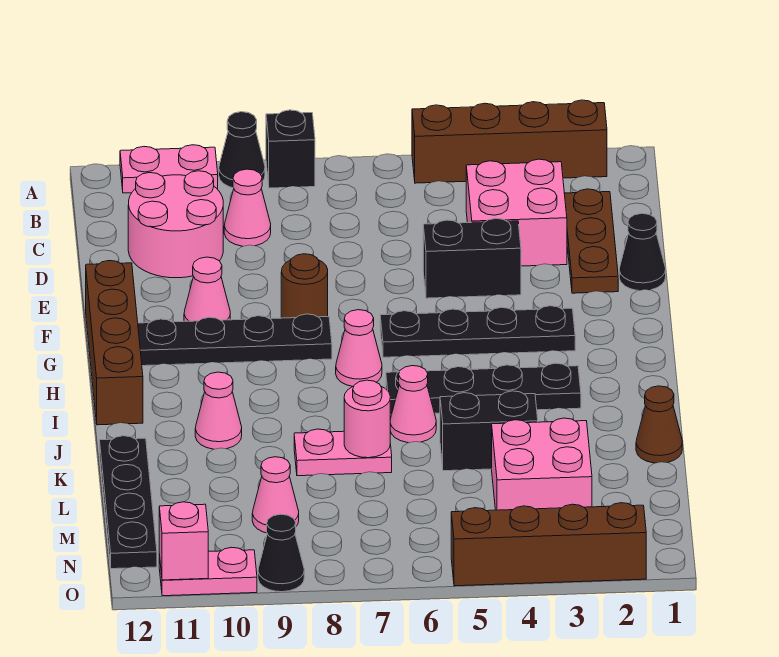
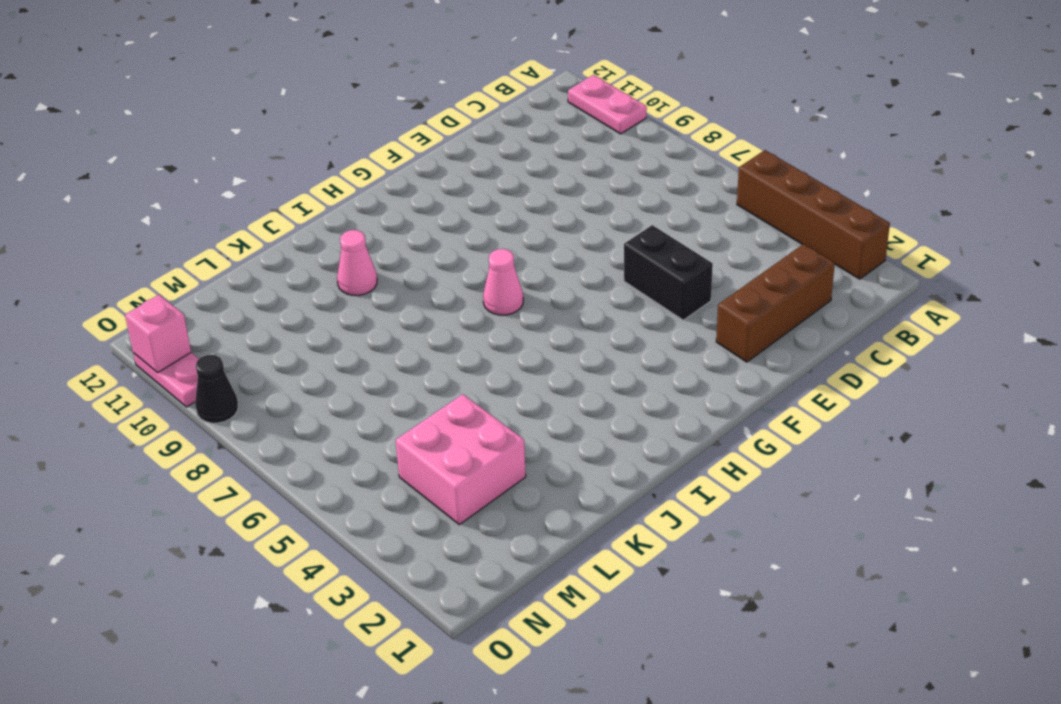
brown 1x3 brick [716,244,835,362] -> brown 1x3 plate [564,189,618,293]
none -> black 1x1 brick [266,110,315,188]
none -> black 1x1 cone [219,112,265,188]
none -> pink 2x2 brick [466,159,567,266]
none -> pink 1x1 cone [224,169,271,246]

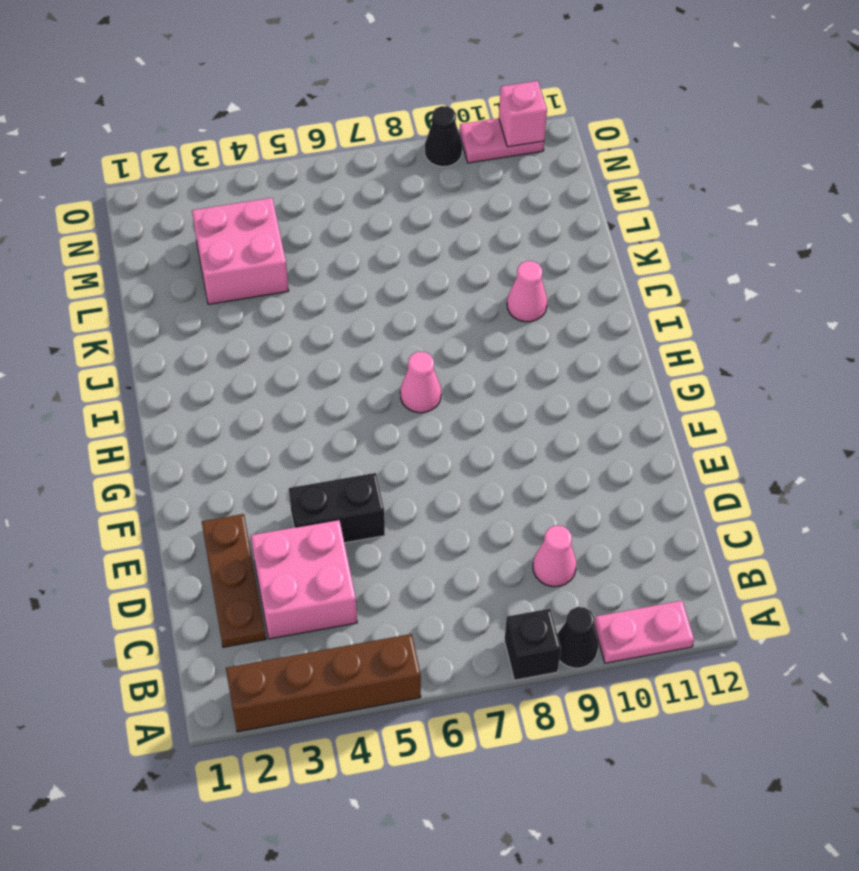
none -> pink 2x2 round brick [128,171,223,278]
none -> black 1x1 cone [619,213,666,291]
none -> brown 1x1 round brick [281,254,328,318]
none -> pink 1x1 cone [184,257,230,321]

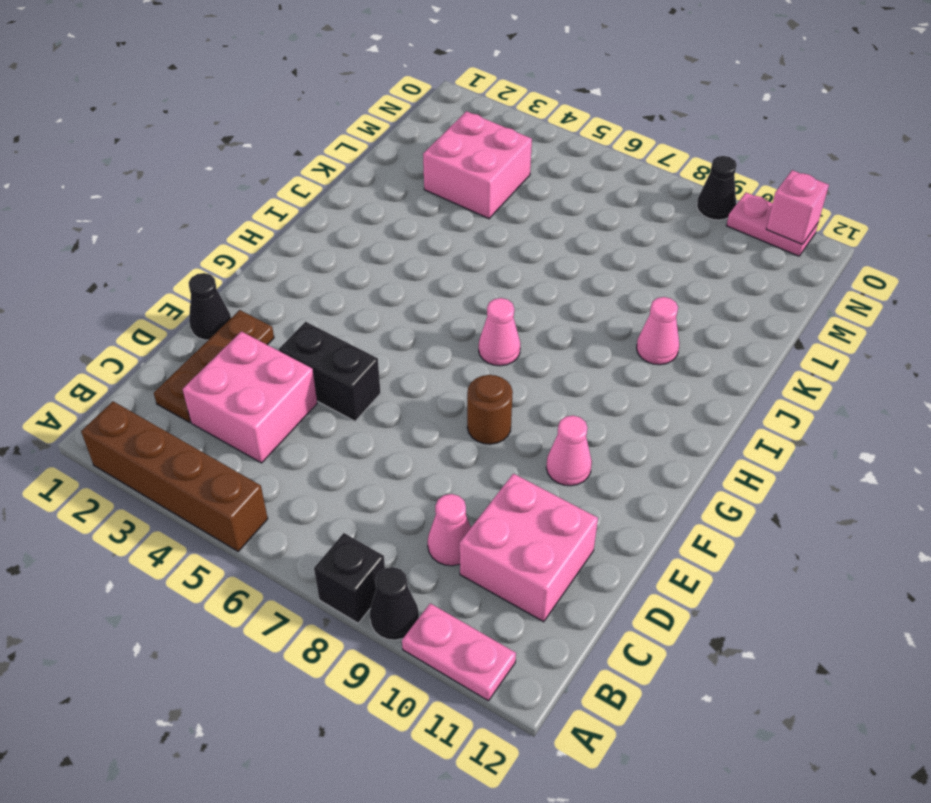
pink 2x2 brick [460,474,598,622] -> pink 2x2 round brick [128,171,223,278]
none -> brown 1x4 brick [86,261,143,425]
none -> black 1x4 plate [380,306,575,357]
none -> black 1x4 plate [138,314,332,366]
none -> black 1x4 plate [386,363,581,415]

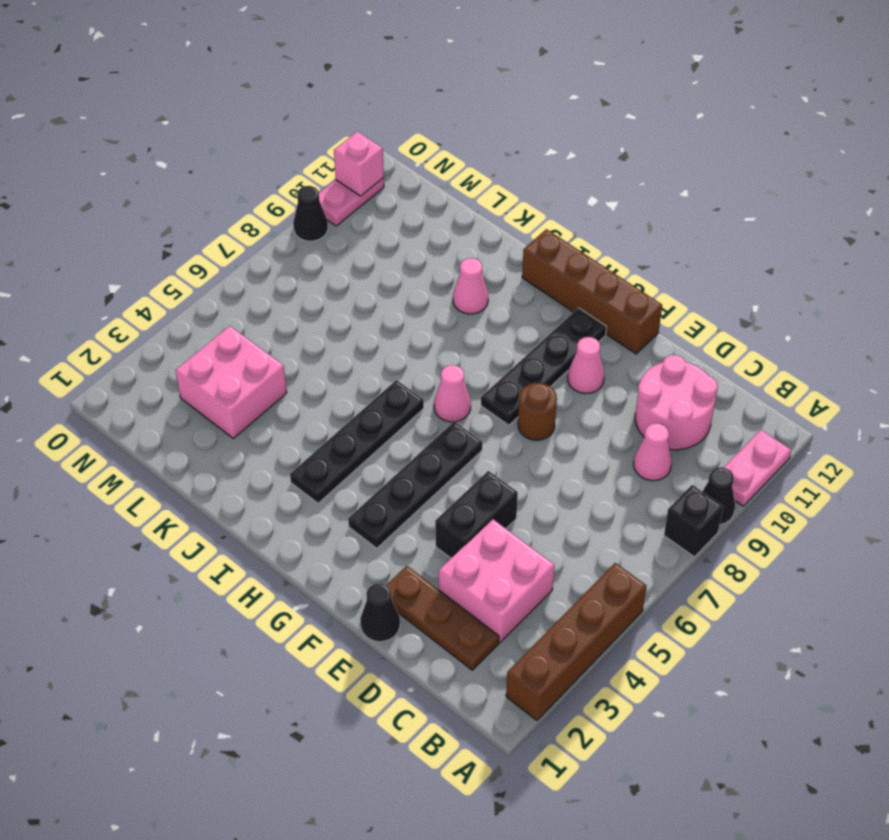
none -> pink 1x1 cone [390,366,436,443]
none -> brown 1x1 cone [636,386,682,463]
none -> black 1x2 brick [440,391,538,471]
none -> pink 1x2 plate [294,429,392,476]

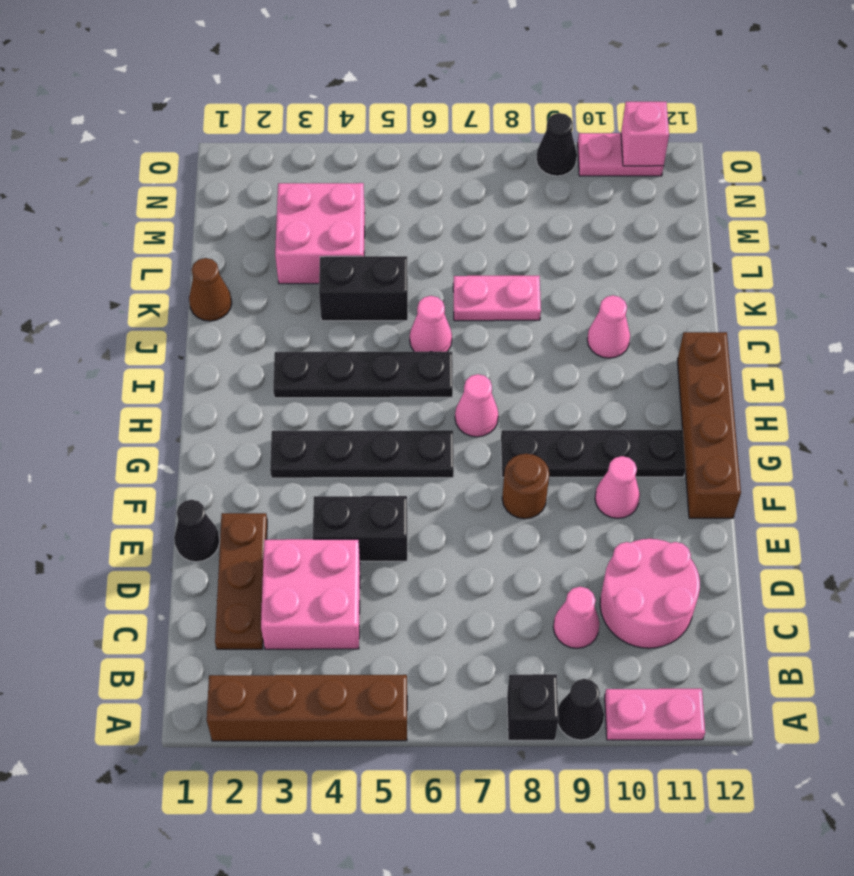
none -> black 1x4 plate [100,436,157,569]
none -> pink 1x1 cone [252,457,299,533]
none -> brown 1x4 brick [451,503,646,586]
none -> pink 1x1 round brick [344,380,390,458]

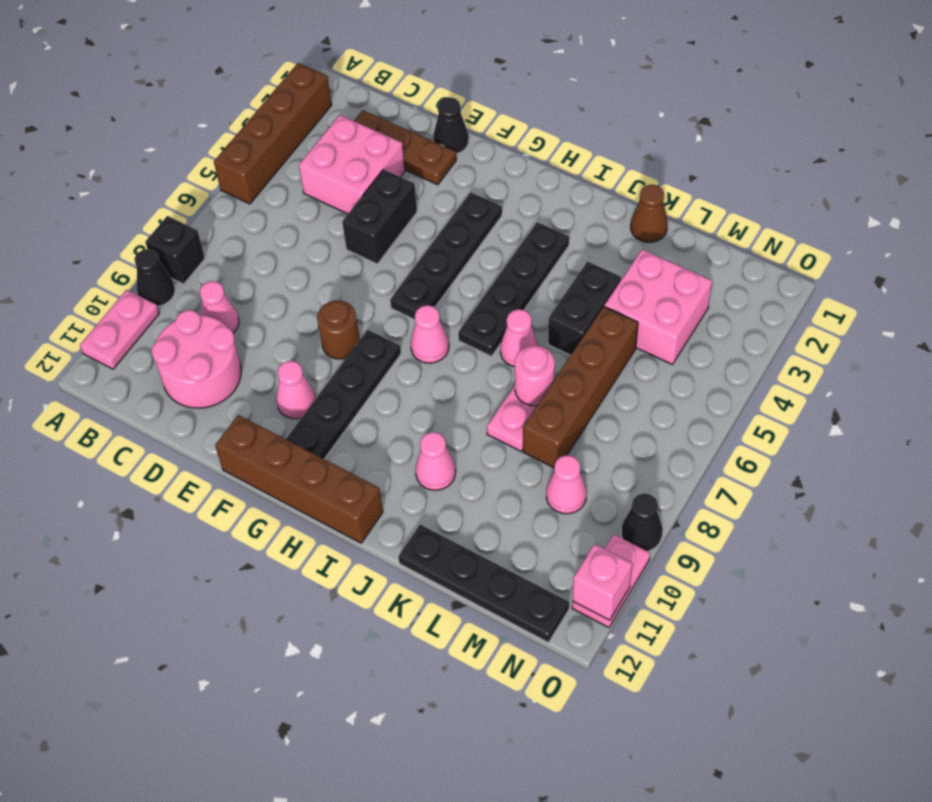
brown 1x4 brick [523,307,638,468] -> brown 1x4 brick moved to [451,503,646,586]

